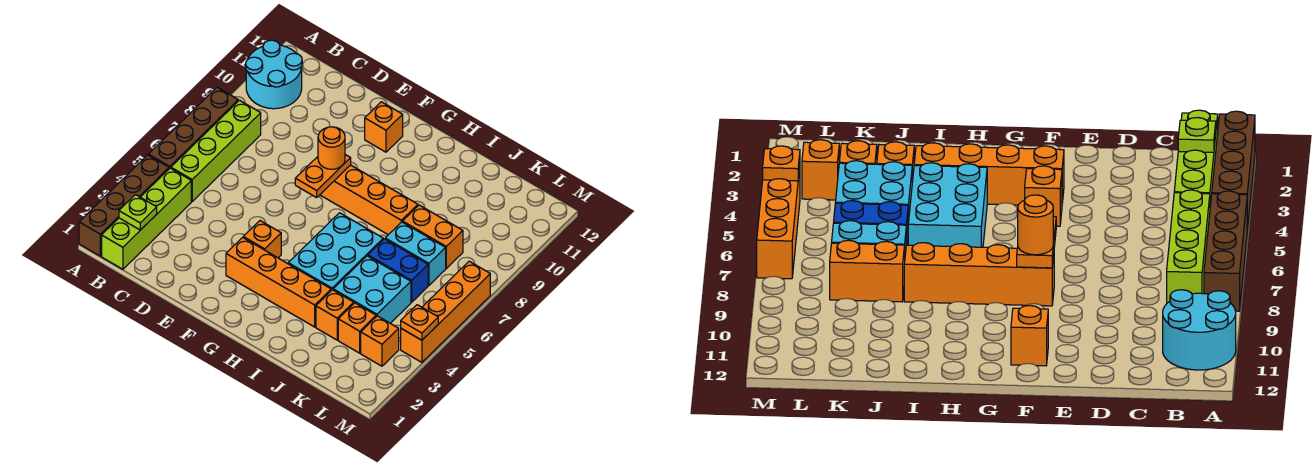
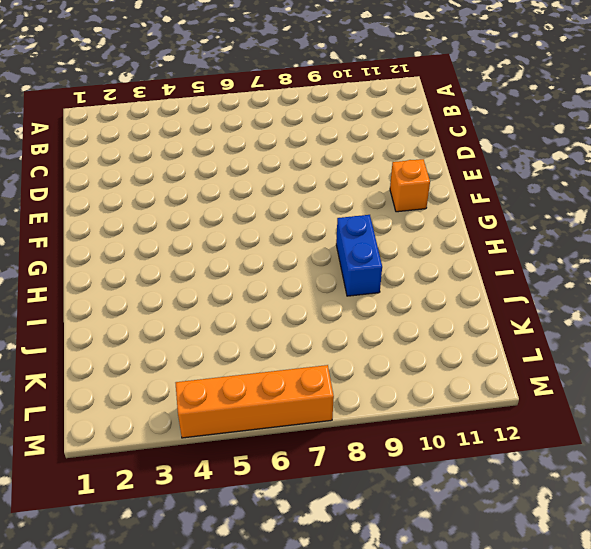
blue 1x2 brick [336,215,382,296] -> blue 1x2 brick moved to [368,239,428,302]
none -> brown 1x4 brick [79,155,169,256]
none -> brown 1x4 brick [148,87,238,169]
none -> cyan 2x2 round brick [246,40,302,109]

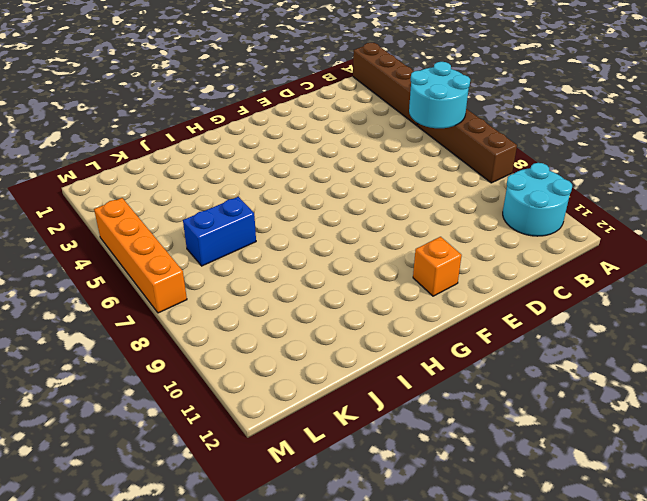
cyan 2x2 round brick [409,62,470,128] -> none
none -> lime 1x4 brick [102,168,191,269]
none -> lime 1x4 brick [171,100,261,201]
none -> orange 1x4 brick [226,237,331,327]

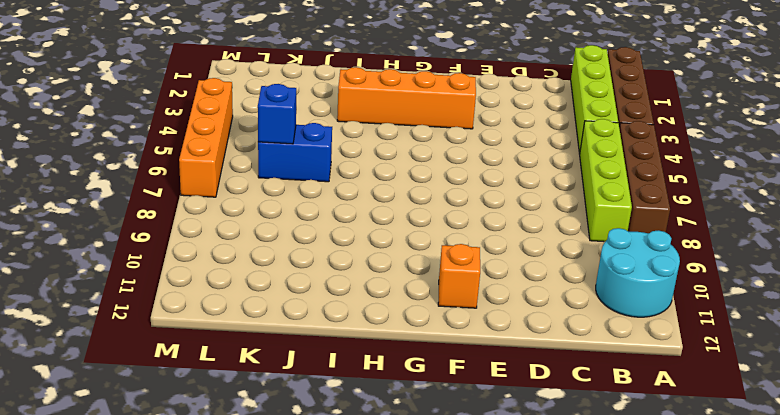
blue 1x1 brick [258,84,296,144] -> none
none -> orange 1x1 brick [243,221,281,258]
none -> orange 1x4 brick [320,165,418,235]
none -> cyan 2x3 brick [288,213,383,290]

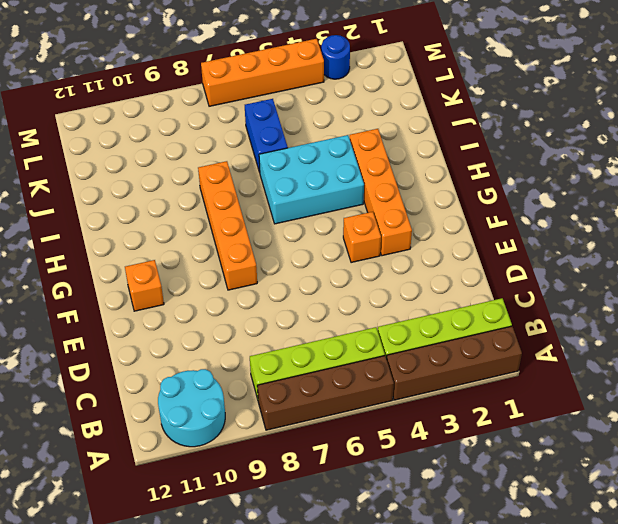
blue 1x1 round brick [321,35,350,79] -> none
none -> orange 1x1 brick [316,290,354,340]
none -> cyan 2x2 brick [333,256,411,323]
none -> cyan 1x2 brick [385,222,446,285]

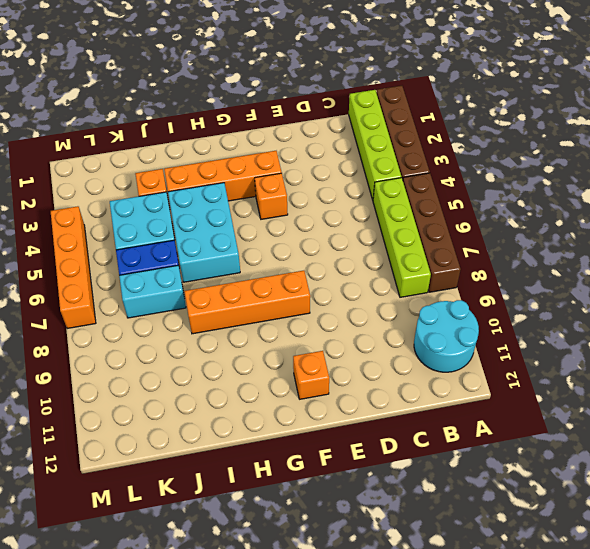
none -> orange 1x2 brick [403,205,463,268]
none -> orange 1x1 brick [338,303,376,353]
none -> orange 1x1 brick [361,316,399,366]

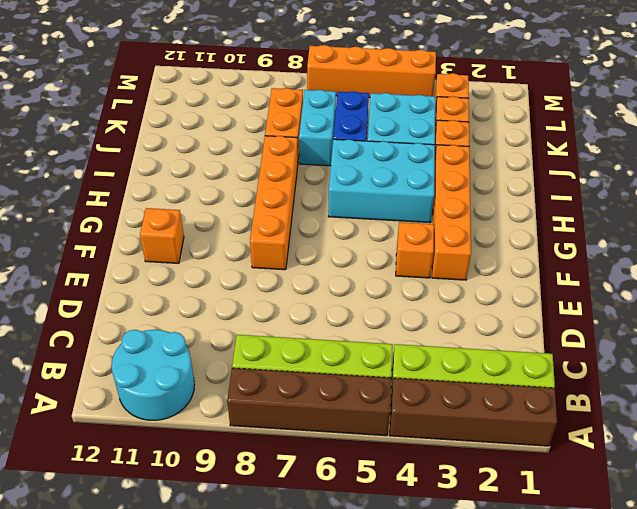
none -> lime 1x1 plate [119,195,157,230]
none -> orange 1x2 plate [295,155,351,198]
none -> orange 1x1 plate [401,305,438,340]

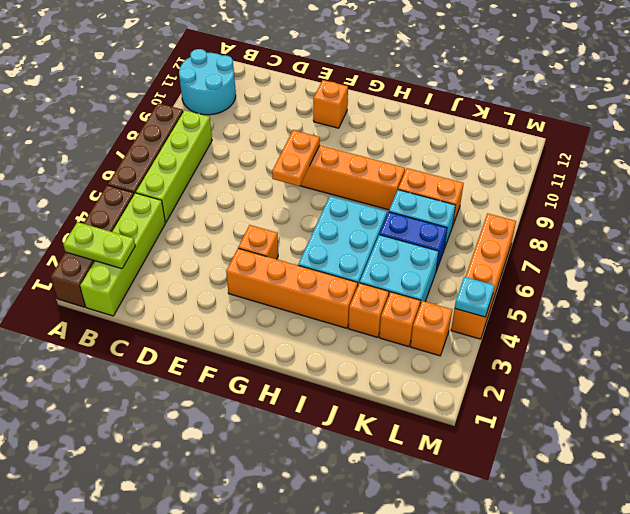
lime 1x2 plate [63,222,135,269] -> lime 1x1 plate [119,195,157,230]
cyan 1x1 plate [455,277,495,317] -> orange 1x1 plate [401,305,438,340]
none -> orange 1x1 round brick [318,127,345,169]

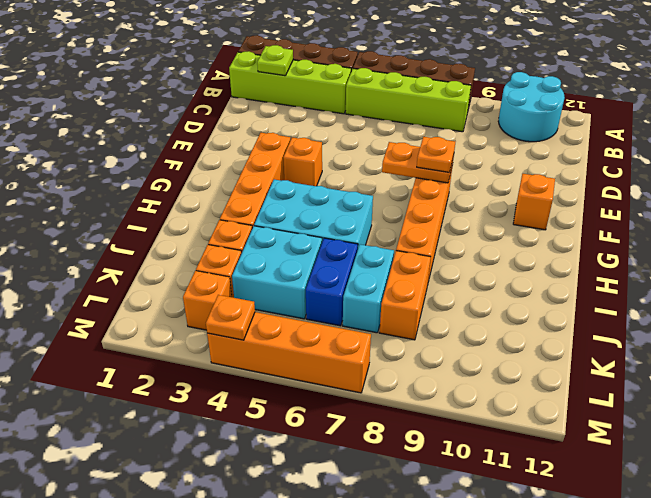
orange 1x1 plate [417,137,455,172] -> orange 1x1 round brick [318,127,345,169]

